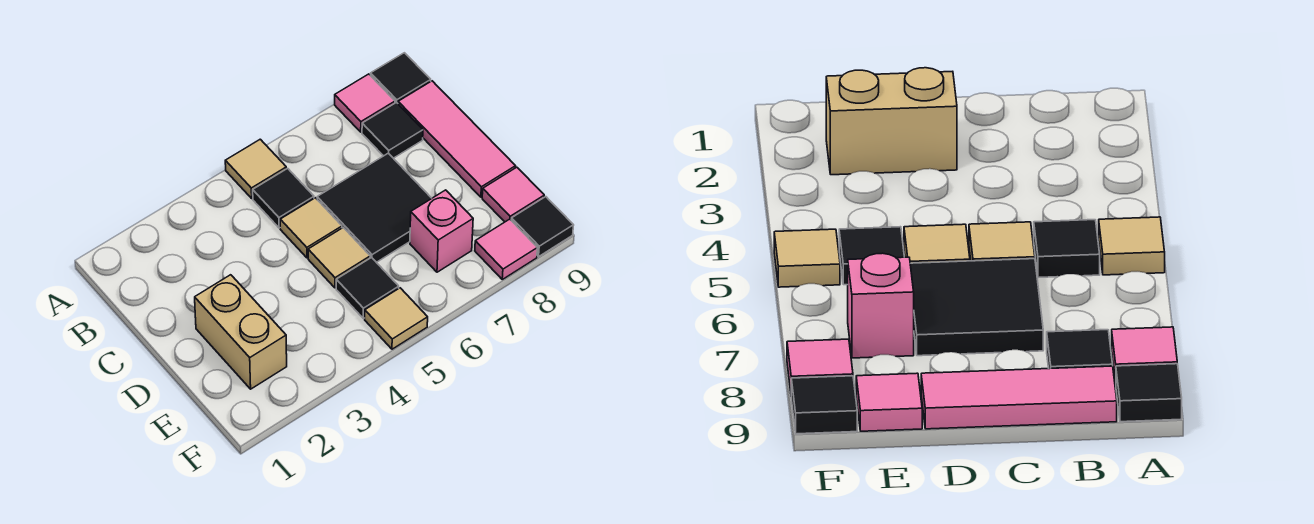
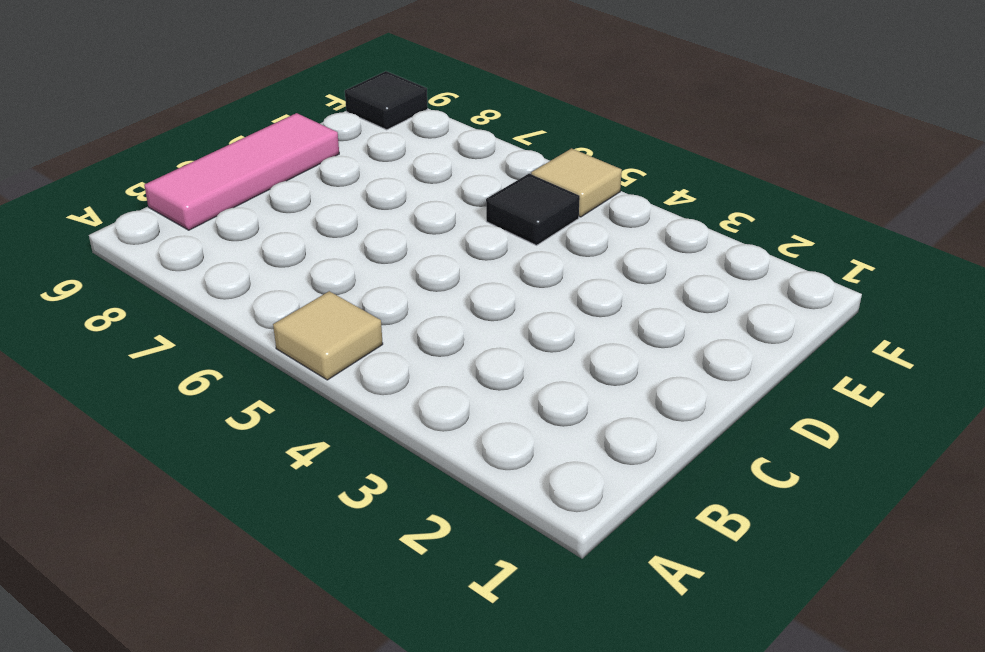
none -> pink 1x1 tile [335,74,395,132]
none -> black 1x1 tile [370,53,431,103]
none -> black 1x1 tile [253,168,314,228]

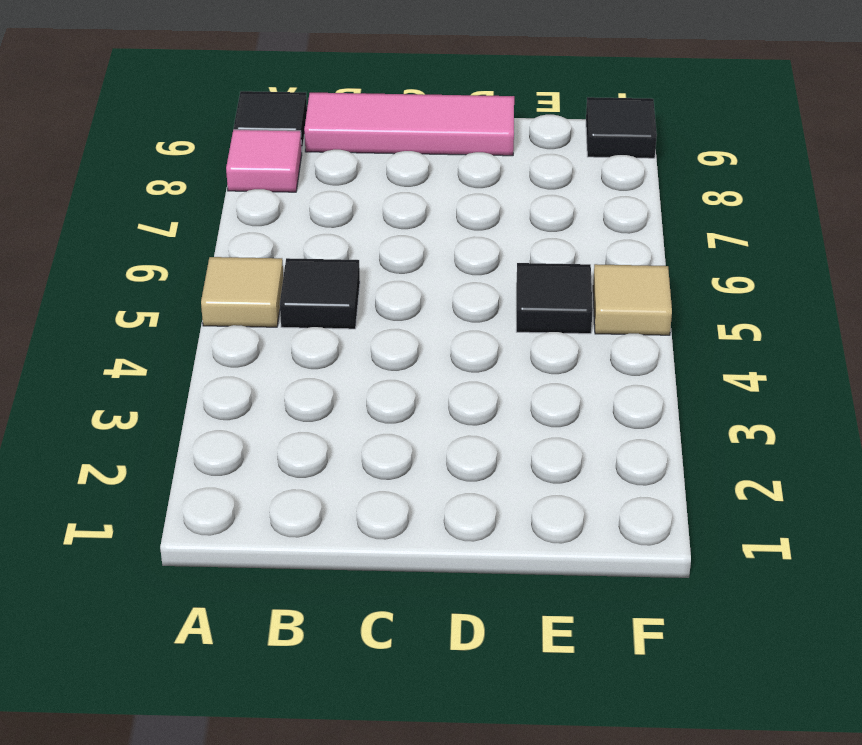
none -> black 1x1 tile [362,102,423,158]
none -> tan 1x1 tile [280,198,342,258]
none -> black 2x2 tile [317,153,432,262]

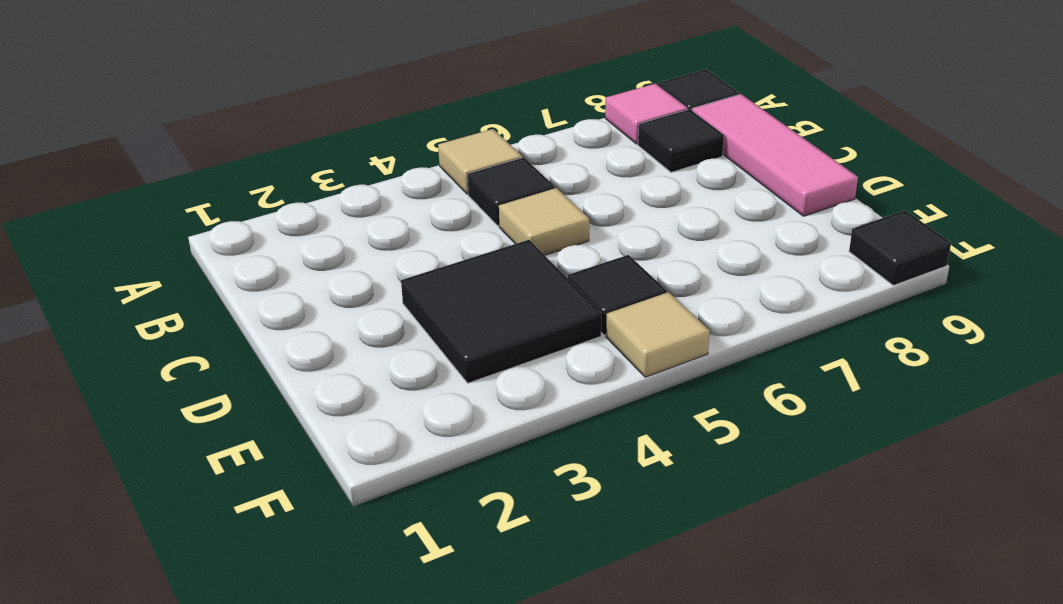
black 2x2 tile [401,240,601,383] -> black 2x2 tile moved to [317,153,432,262]
none -> tan 1x2 brick [195,275,287,389]
none -> tan 1x1 tile [308,228,370,288]
none -> pink 1x1 brick [410,190,473,272]

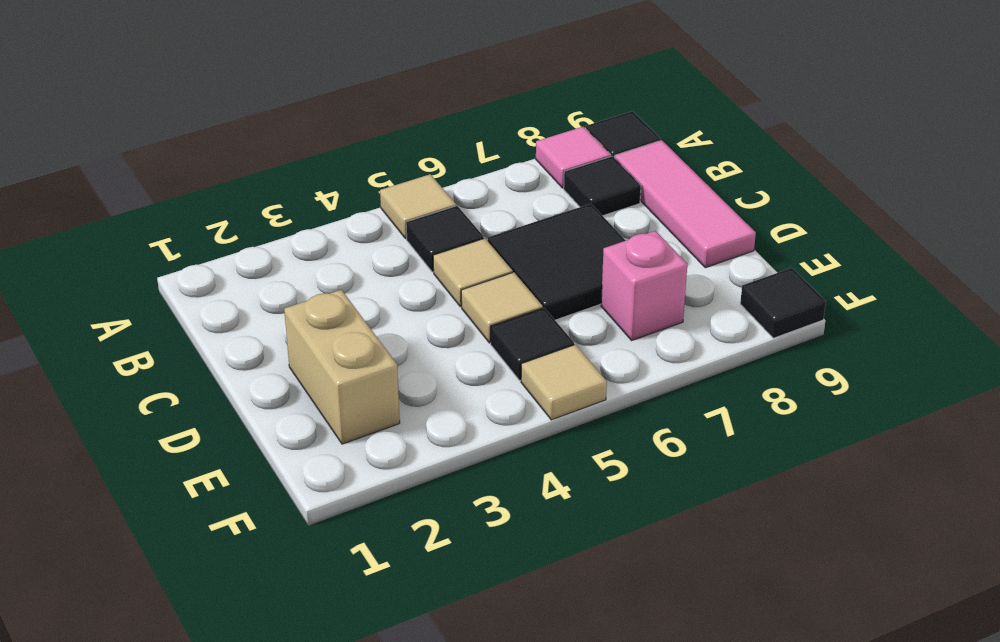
none -> pink 1x1 tile [482,167,544,222]
none -> pink 1x1 tile [475,219,537,279]

